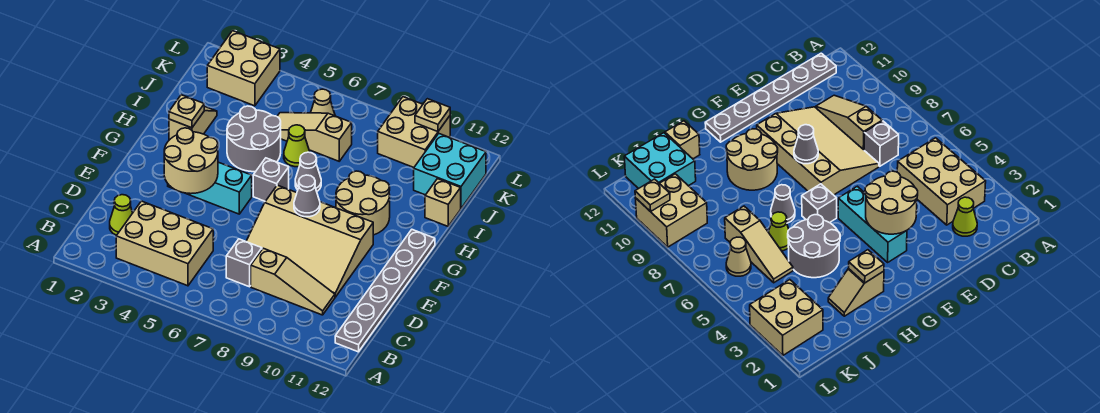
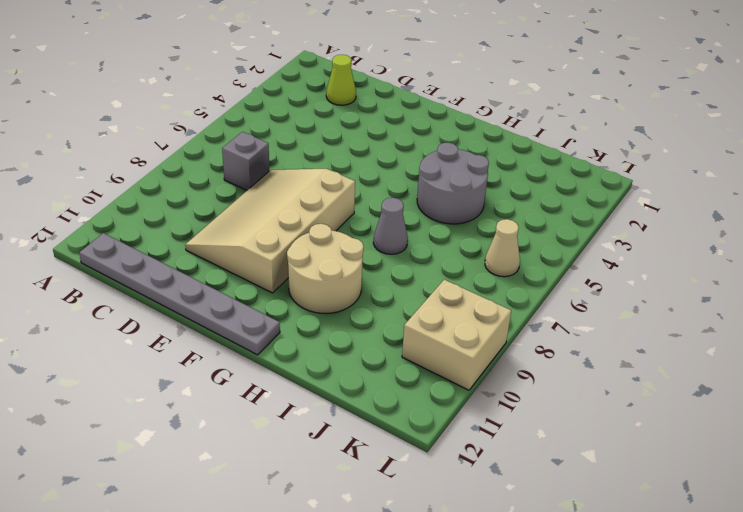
none -> tan 2x3 brick [116,201,213,286]
none -> tan 1x3 slope [251,248,335,315]
none -> cyan 1x3 brick [168,162,252,214]

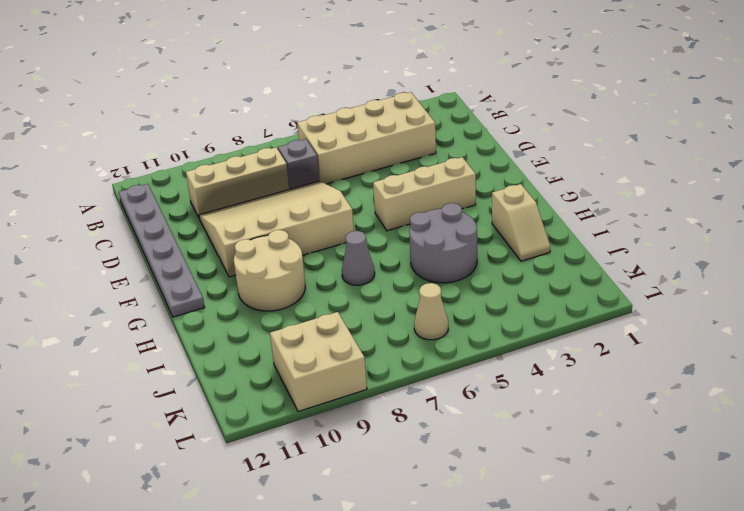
tan 2x4 brick [297,92,436,184] -> tan 2x3 brick [116,201,213,286]
tan 1x3 brick [186,147,289,219] -> tan 1x3 slope [251,248,335,315]
tan 1x3 brick [373,157,476,231] -> cyan 1x3 brick [168,162,252,214]
none -> lime 1x1 cone [110,195,133,235]
none -> grey 1x1 brick [253,158,289,201]
none -> lime 1x1 cone [284,125,310,167]

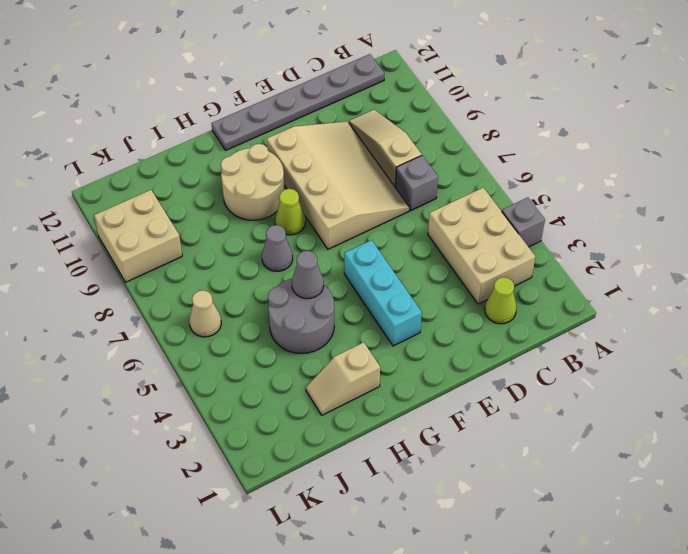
grey 1x1 brick [502,198,545,247] -> grey 1x1 brick moved to [253,158,289,201]
lime 1x1 cone [275,189,305,235] -> lime 1x1 cone moved to [284,125,310,167]
grey 1x1 cone [292,251,324,299] -> grey 1x1 cone moved to [294,175,320,217]
none -> tan 1x1 brick [425,179,461,226]
none -> tan 1x3 slope [277,113,352,161]
none -> cyan 2x2 brick [414,134,486,208]

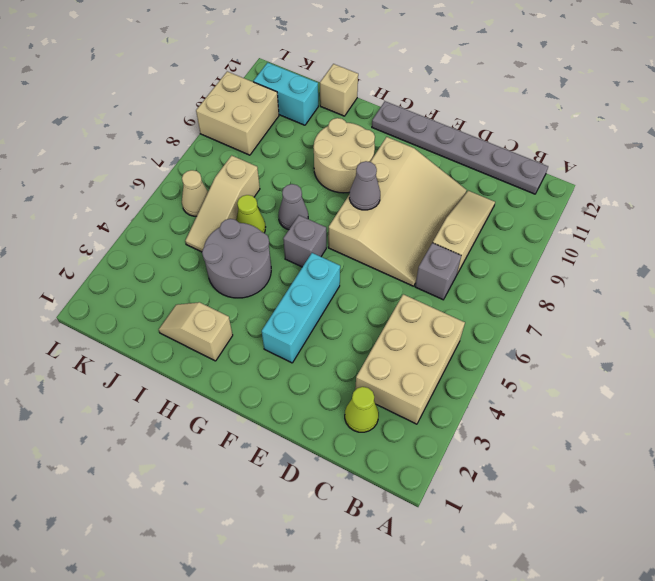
cyan 1x2 brick [253,62,318,125] -> cyan 2x2 brick [414,134,486,208]
none -> tan 2x2 brick [207,31,280,106]
none -> tan 2x2 round brick [164,128,218,194]
none -> tan 1x1 plate [169,95,204,128]

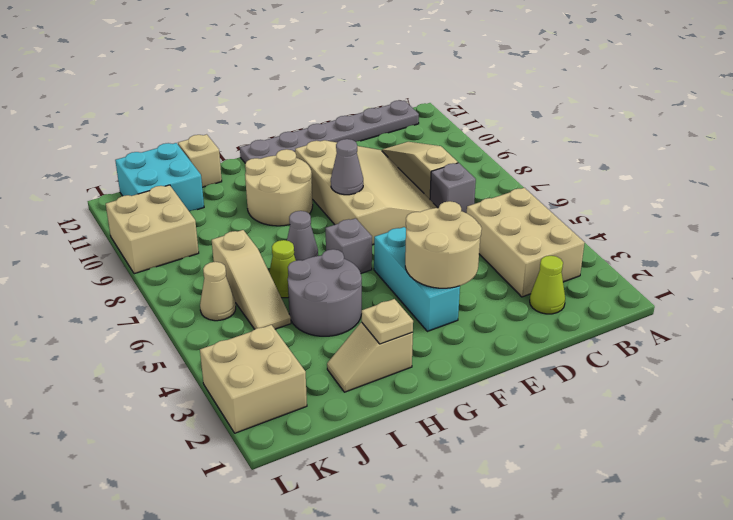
none -> tan 1x1 plate [415,99,450,132]

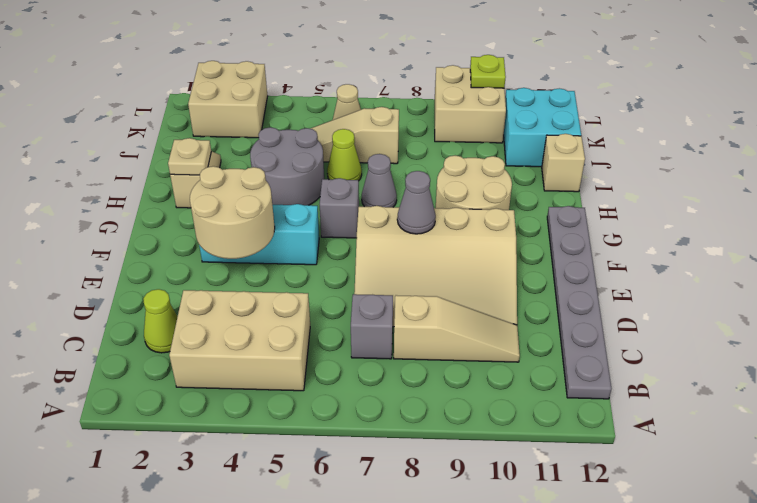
lime 1x1 plate [470,55,506,88] -> tan 1x1 plate [415,99,450,132]

